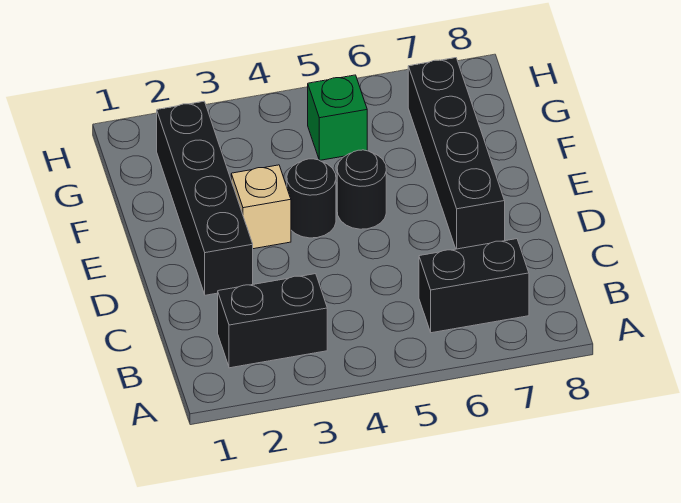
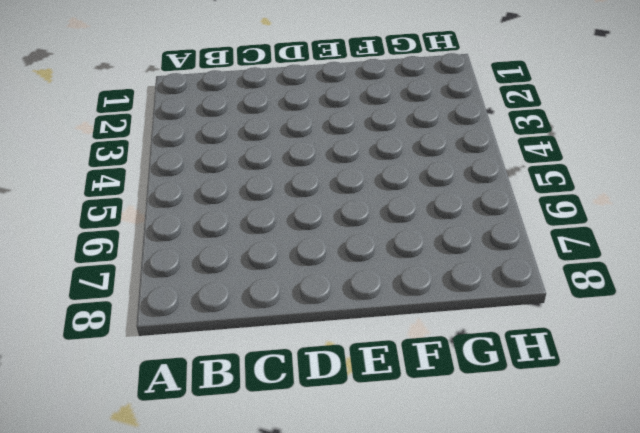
none -> black 1x2 brick [218,274,327,368]
none -> black 1x2 brick [419,239,529,333]

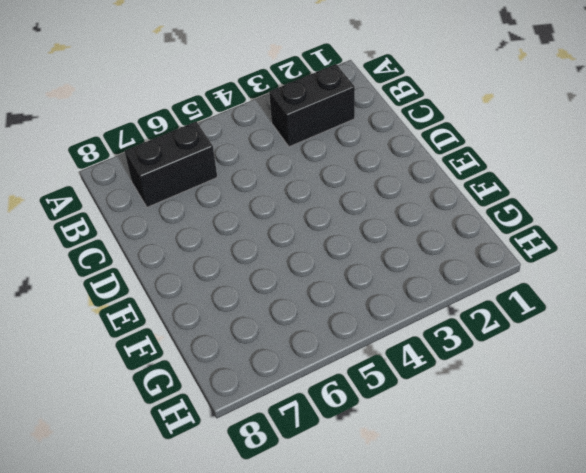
none -> black 1x4 brick [157,101,253,295]
none -> black 1x4 brick [408,58,505,249]

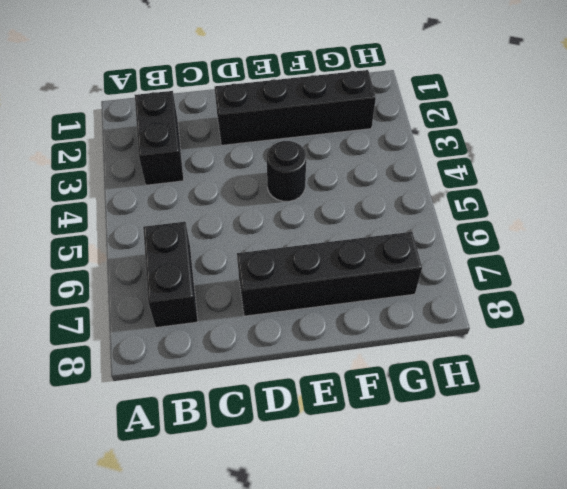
none -> tan 1x1 brick [231,165,291,249]
none -> black 1x1 round brick [337,150,386,229]

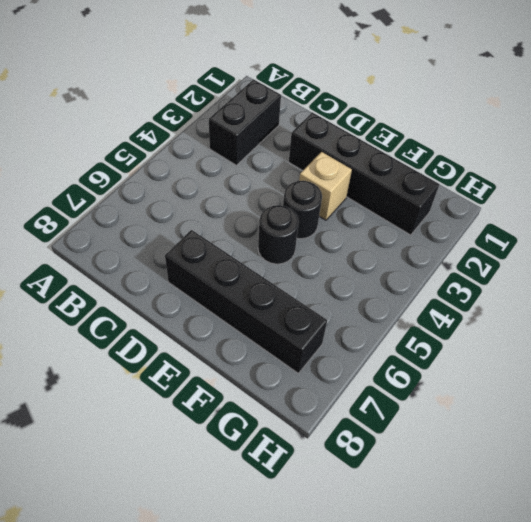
none -> black 1x2 brick [419,239,529,333]
none -> green 1x1 brick [308,75,367,160]

